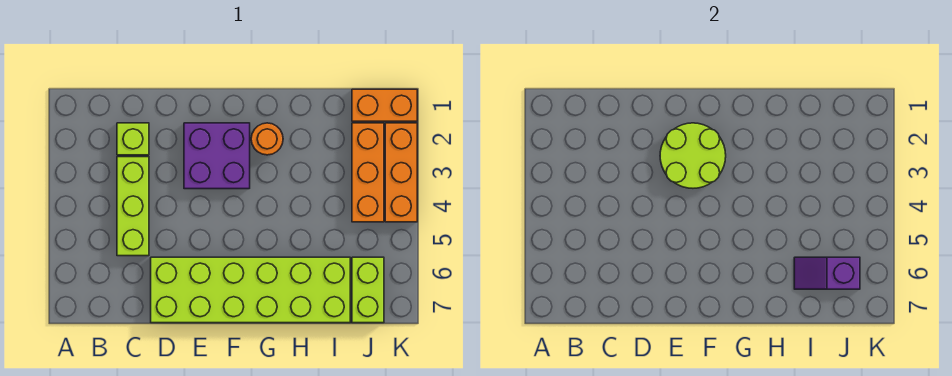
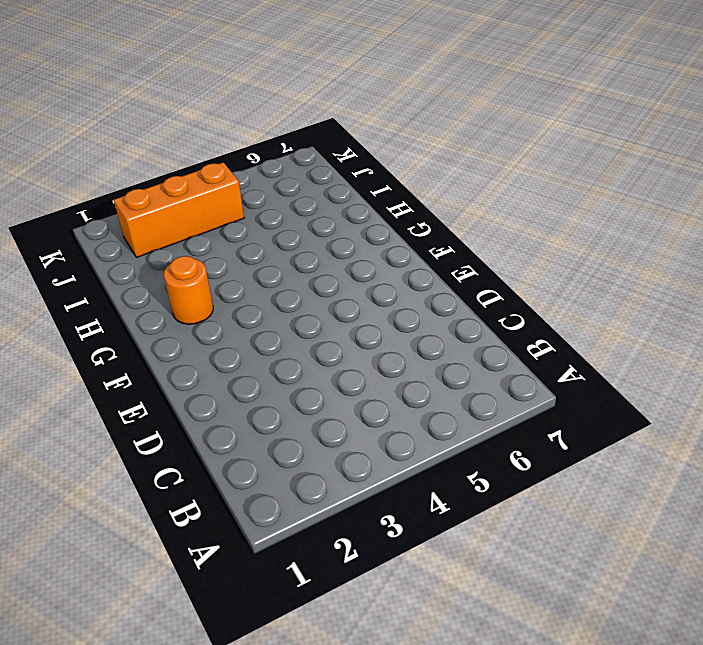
none -> lime 1x1 brick [117,123,149,155]
none -> lime 1x3 brick [117,157,149,256]

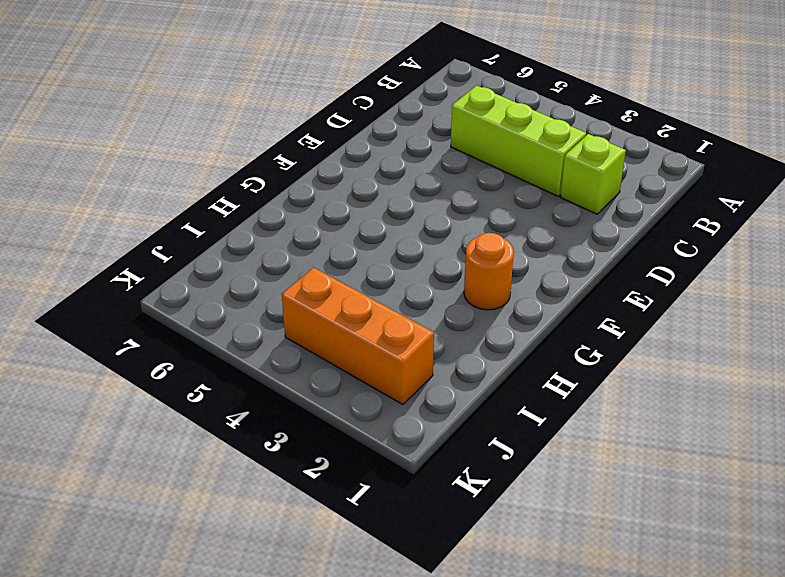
none -> lime 2x6 brick [151,257,350,323]
none -> purple 2x2 brick [184,123,250,189]

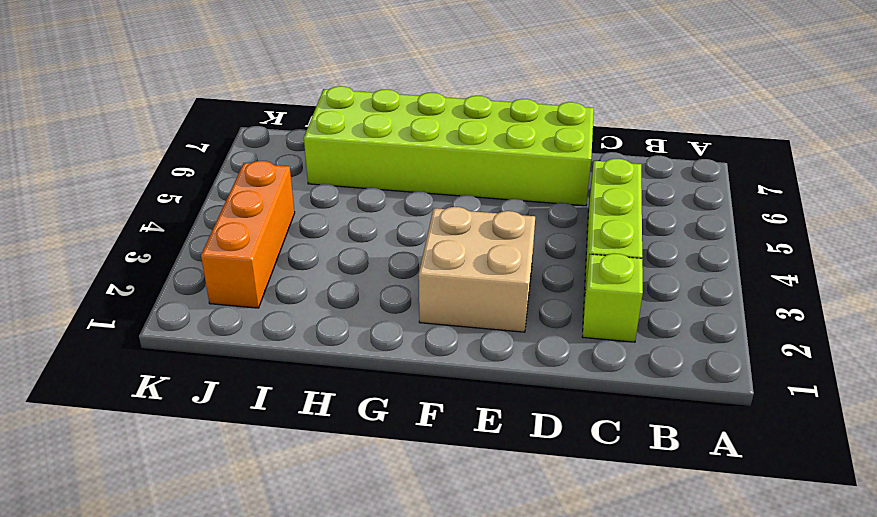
tan 2x2 brick [419,207,535,332] -> purple 2x2 brick [184,123,250,189]
none -> orange 1x1 round brick [251,123,283,155]
none -> orange 1x2 brick [352,89,417,121]

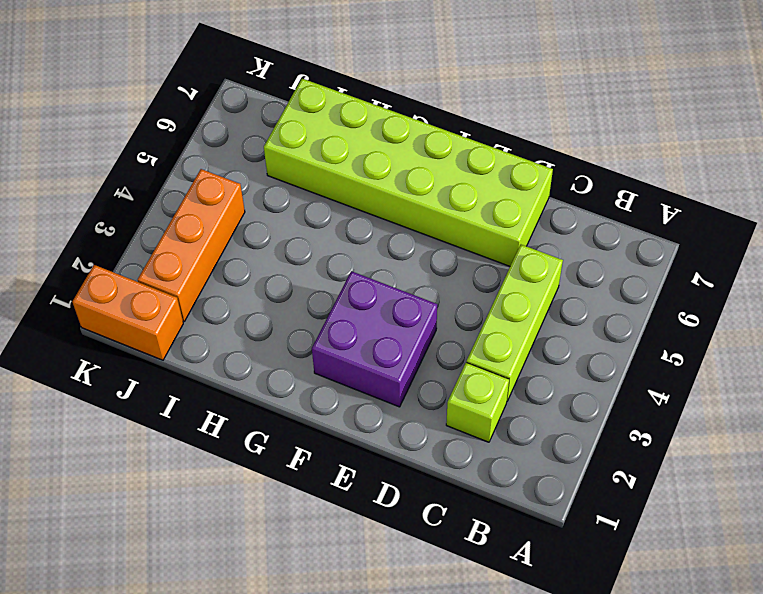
none -> orange 1x1 round brick [251,123,283,155]
none -> lime 1x2 brick [352,257,384,323]

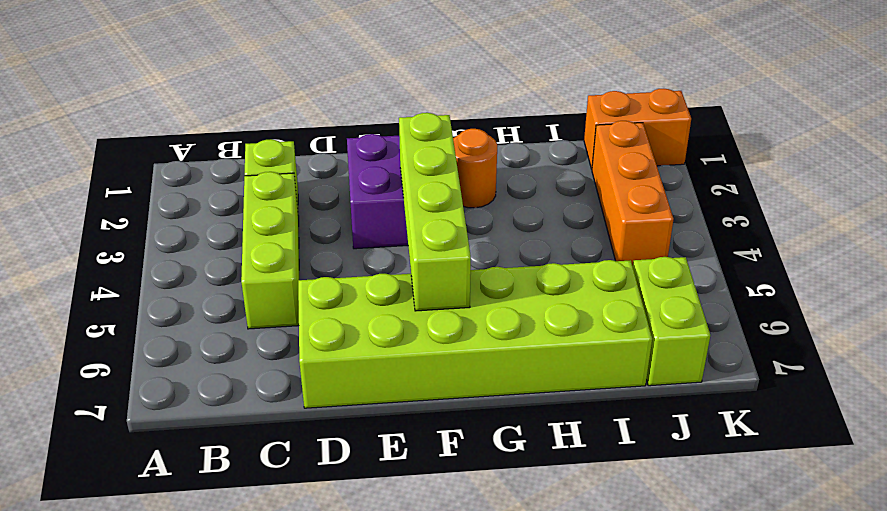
lime 1x4 brick [399,113,471,311] -> lime 2x2 round brick [660,123,726,188]
none -> orange 1x3 brick [385,123,417,222]
none -> purple 1x2 slope [794,257,860,289]

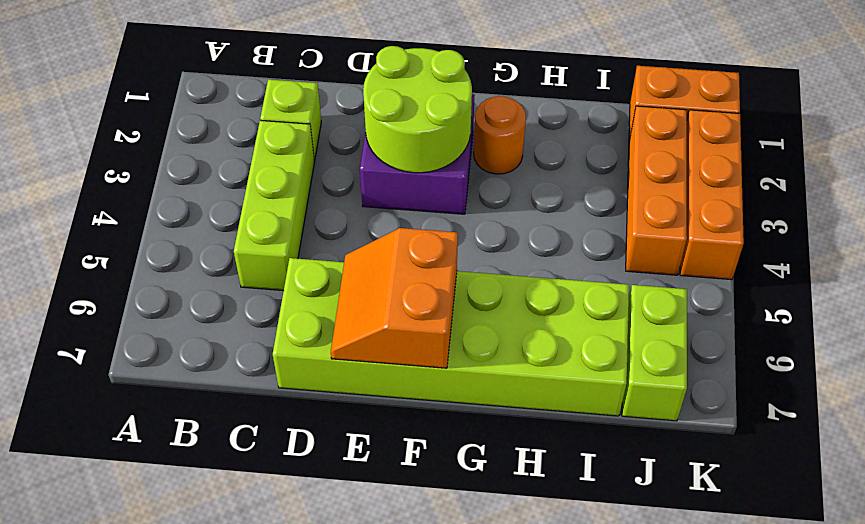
orange 2x2 slope [331,228,458,368] -> none
none -> purple 1x2 slope [794,257,860,289]

